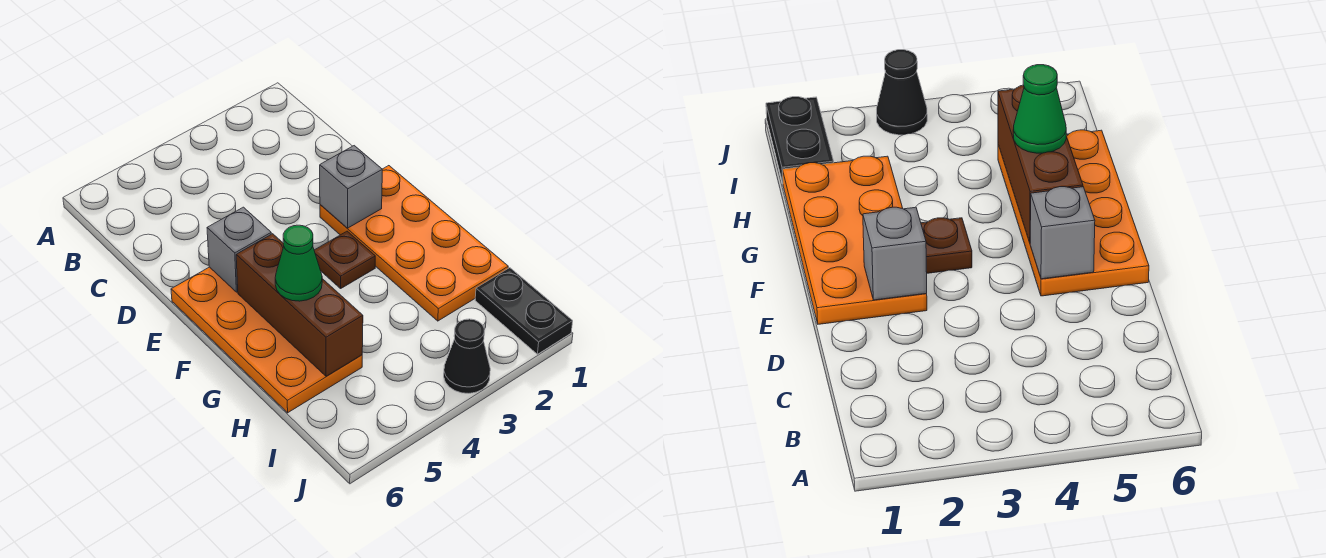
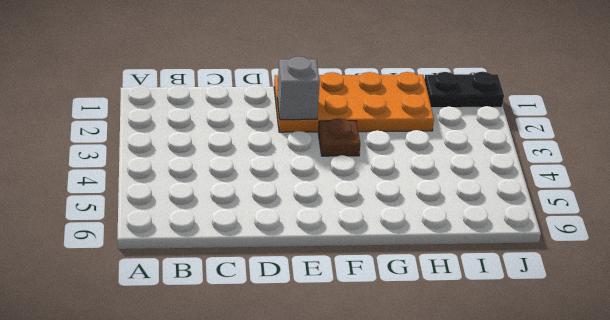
none -> orange 2x4 plate [171,267,362,413]
none -> black 1x1 cone [444,319,490,393]

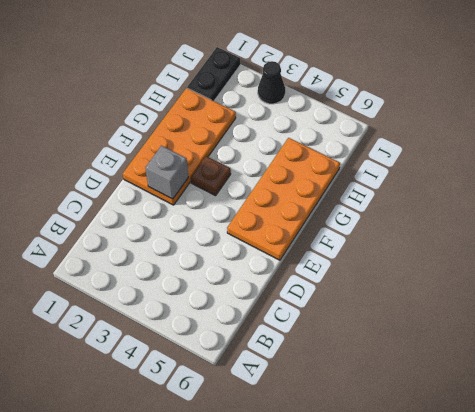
none -> grey 1x1 brick [207,207,271,292]
none -> brown 1x3 brick [236,234,363,376]

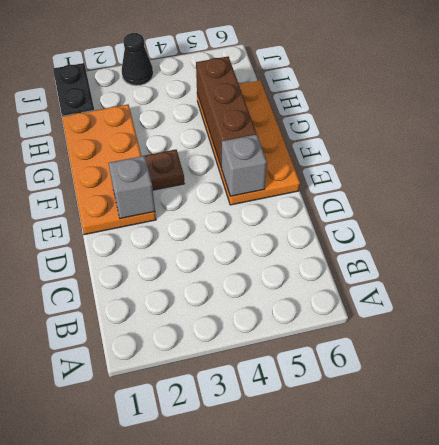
none -> green 1x1 cone [275,225,322,301]

